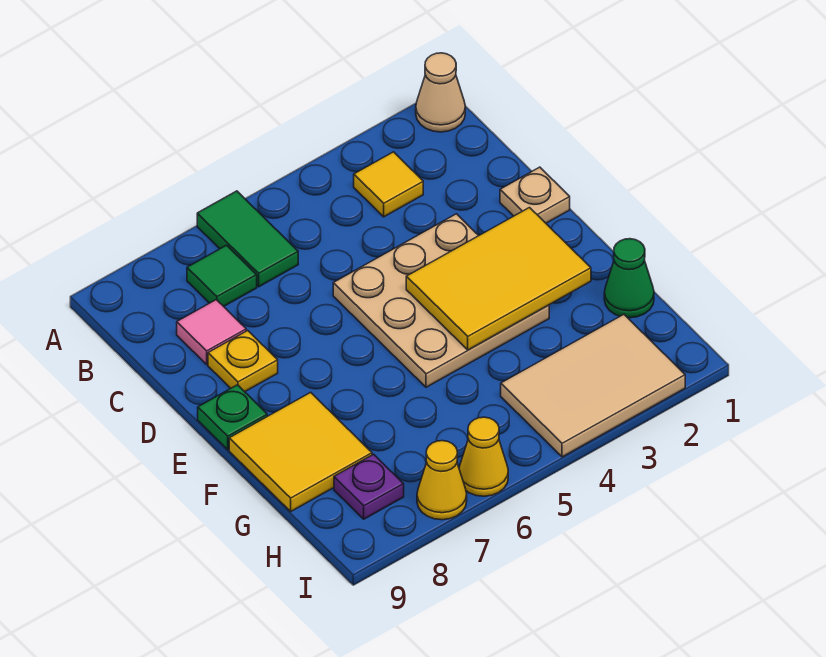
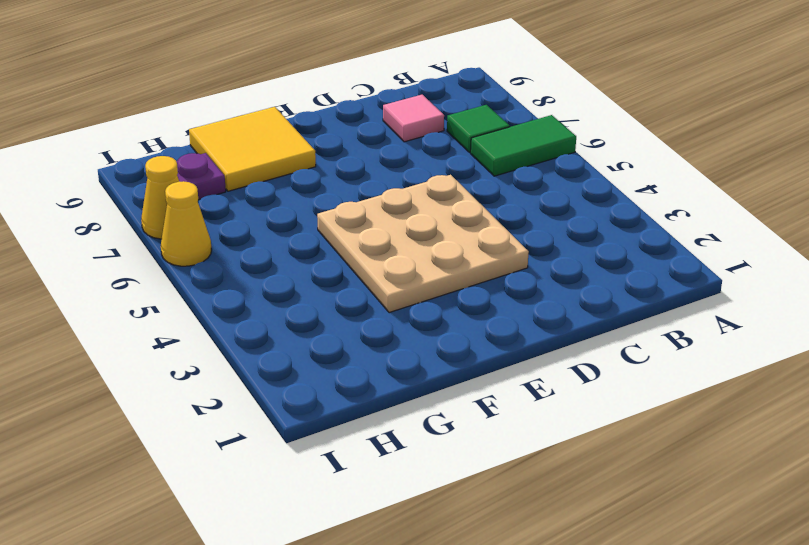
none -> tan 1x1 cone [416,53,465,132]
none -> yellow 1x1 tile [354,152,423,217]
none -> tan 1x1 plate [500,167,570,223]

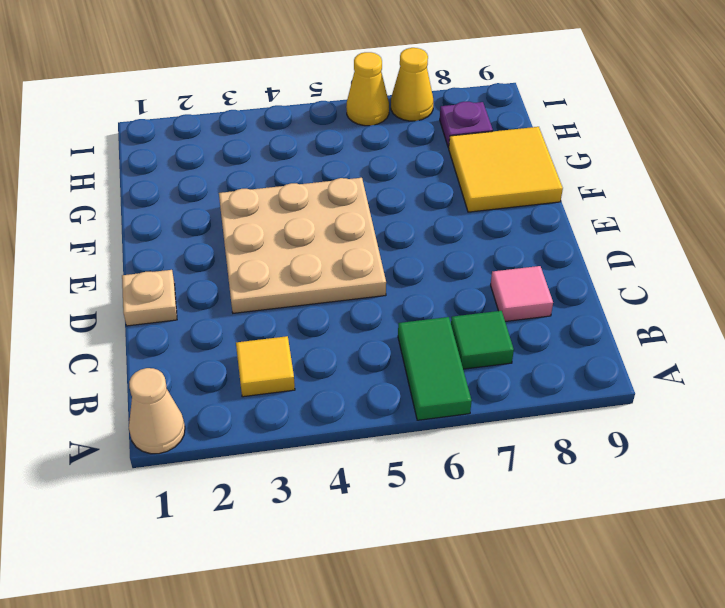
none -> yellow 1x1 plate [208,331,278,392]
none -> green 1x1 plate [198,385,267,450]
none -> green 1x1 cone [604,239,654,318]

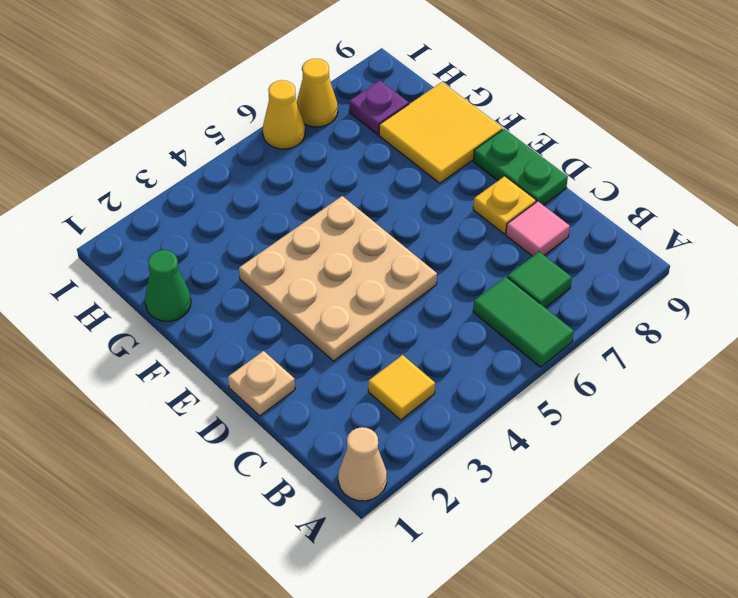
green 1x2 plate [473,129,568,205] -> green 1x1 plate [198,385,267,450]
none -> tan 2x3 tile [501,314,685,457]
none -> yellow 2x3 tile [406,208,591,350]

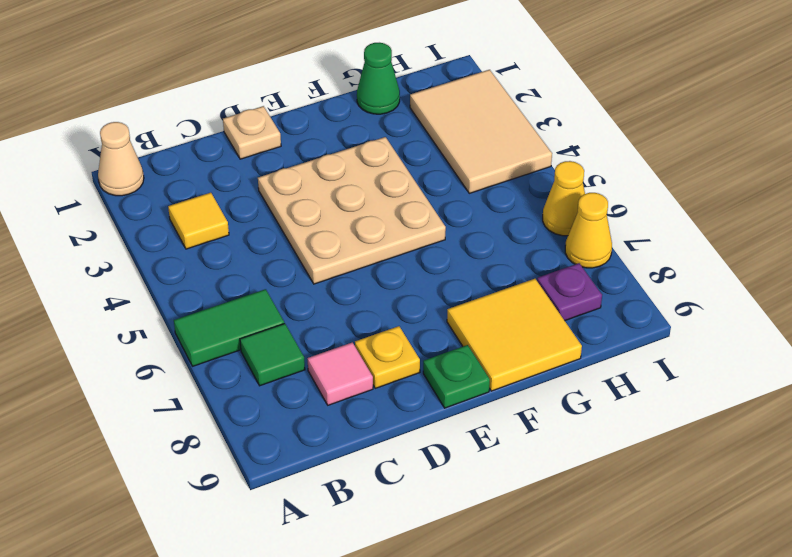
none -> yellow 2x3 tile [406,208,591,350]

